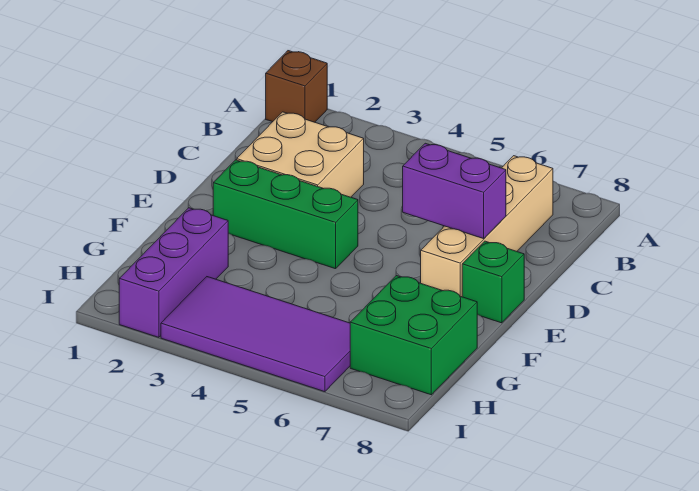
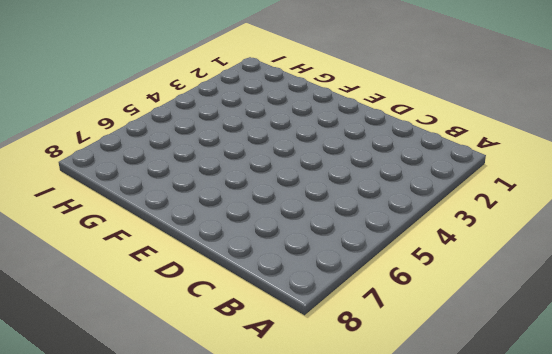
none -> brown 1x1 brick [266,51,327,122]
none -> tan 1x4 brick [421,156,553,297]

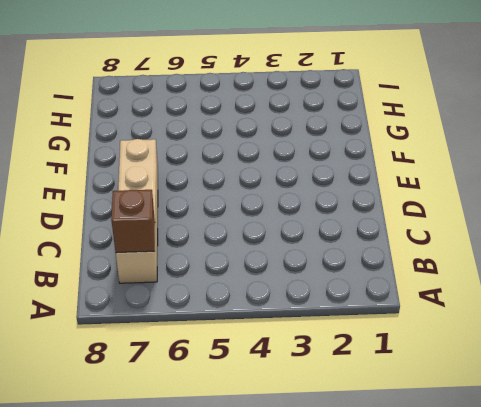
brown 1x1 brick [111,190,155,253] -> brown 1x1 brick moved to [266,51,327,122]
none -> tan 2x2 brick [237,112,364,197]
none -> green 1x3 brick [213,160,358,269]

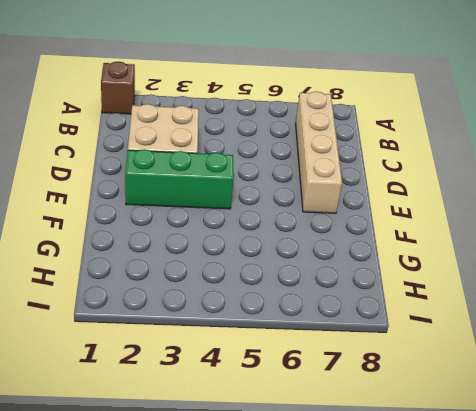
none -> green 1x1 brick [462,241,524,323]
none -> purple 1x3 brick [119,208,228,337]

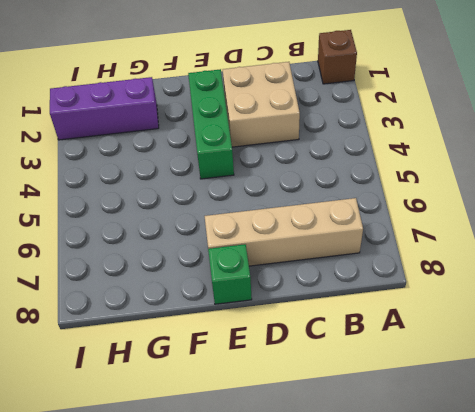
none -> green 2x2 brick [350,276,477,395]
none -> purple 2x4 tile [161,277,350,392]

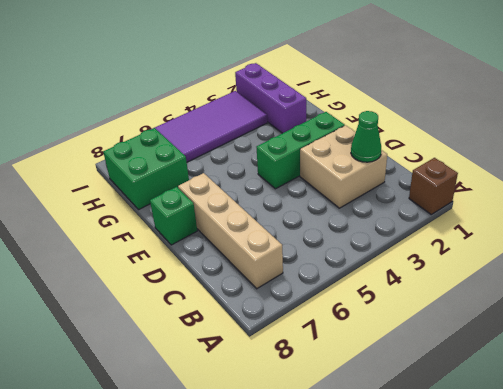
green 1x1 cone [351,111,381,162] -> none
none -> purple 1x2 brick [403,143,506,239]

